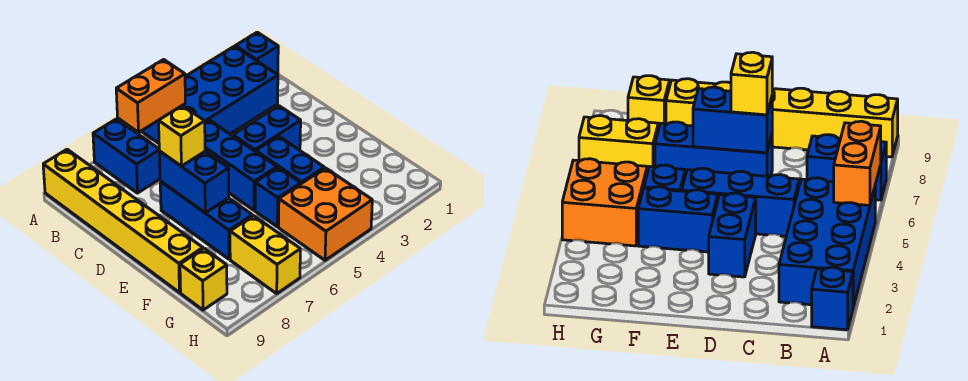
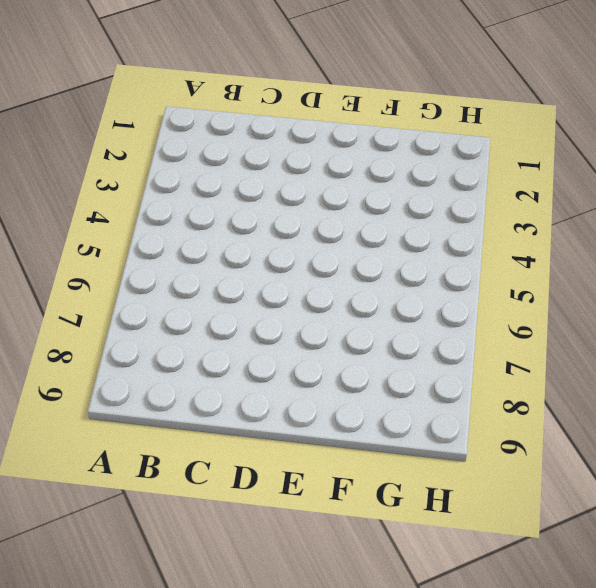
none -> blue 1x1 brick [235,32,278,75]
none -> blue 2x4 brick [143,46,278,143]
none -> blue 1x2 brick [93,119,160,193]

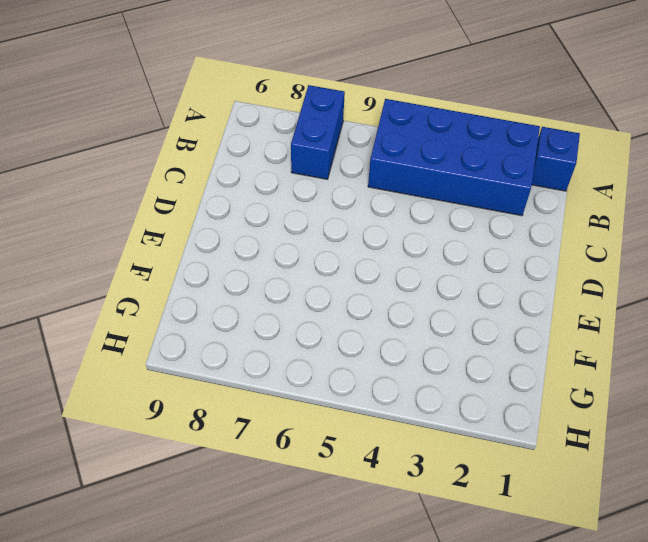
none -> yellow 1x6 brick [43,149,203,292]
none -> blue 1x3 brick [205,120,277,210]
none -> blue 1x2 brick [233,106,301,152]

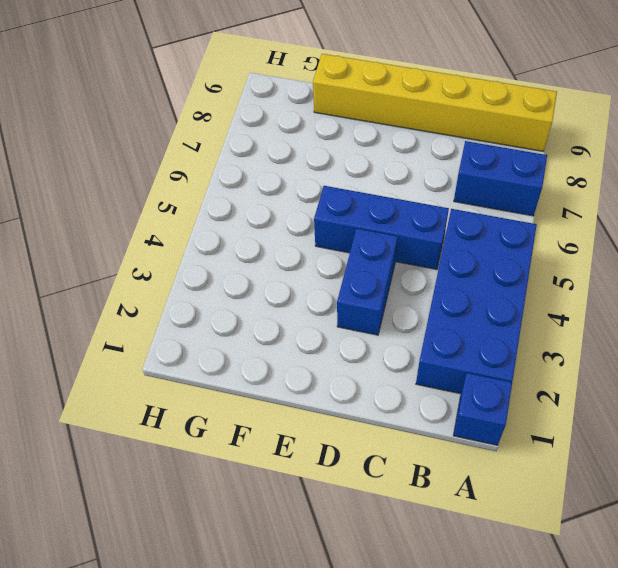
none -> blue 1x3 brick [160,181,252,259]
none -> blue 1x2 brick [256,136,324,184]
none -> blue 1x1 brick [255,168,301,227]

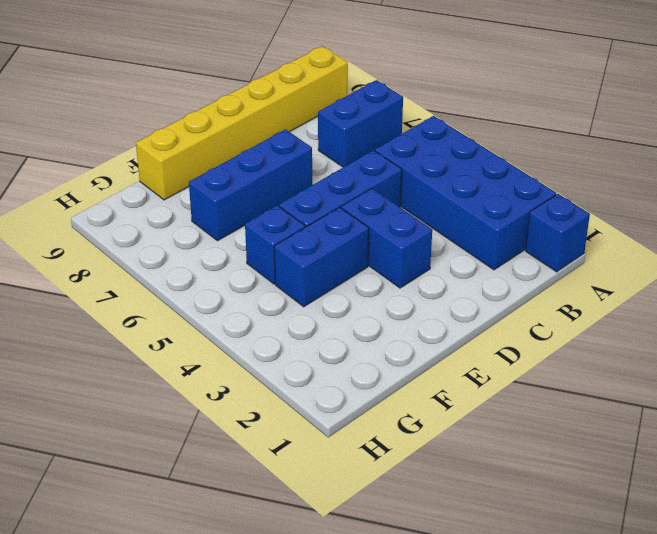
none -> orange 2x2 brick [279,168,372,260]
none -> yellow 1x2 brick [230,216,300,293]
none -> yellow 1x1 brick [180,249,227,310]

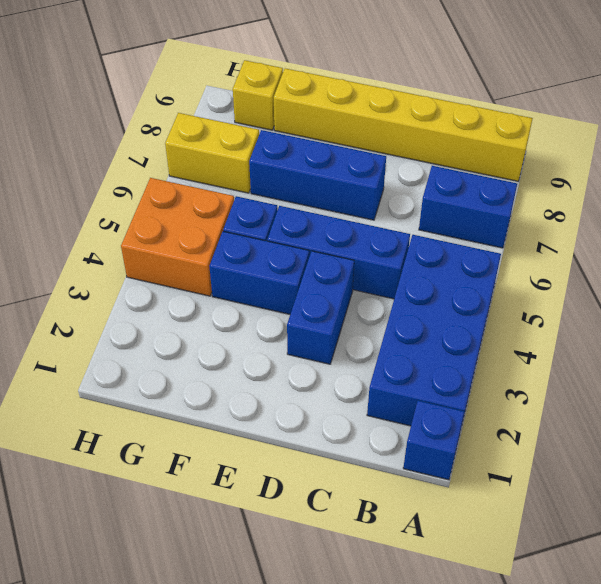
none -> orange 1x2 brick [116,59,185,132]
none -> blue 1x2 brick [159,151,229,213]
none -> yellow 1x1 brick [159,106,205,166]

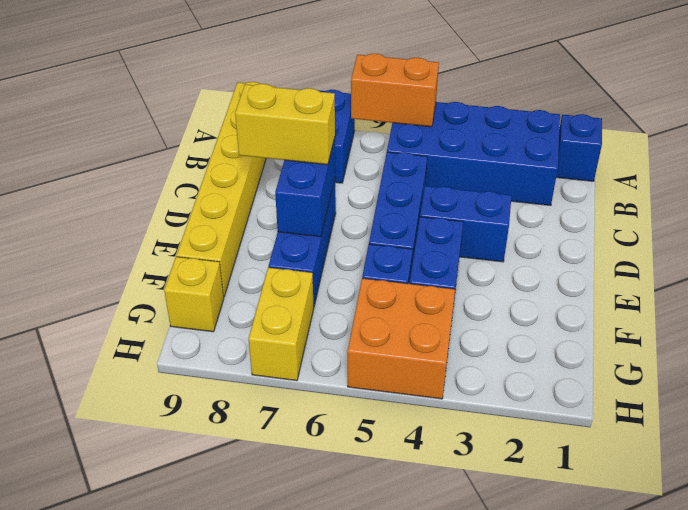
yellow 1x2 brick [235,84,335,165] -> yellow 1x1 brick [159,106,205,166]

